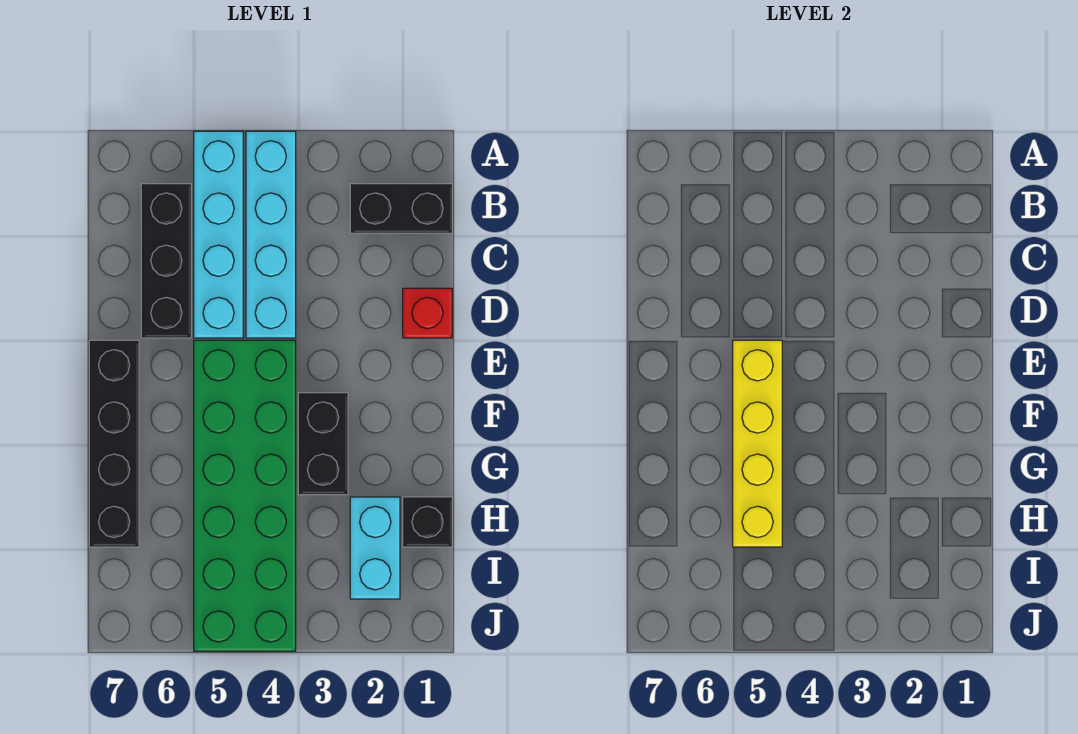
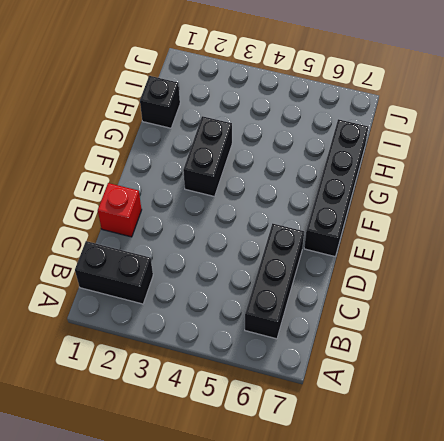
none -> cyan 1x4 brick [246,131,296,338]
none -> cyan 1x4 brick [194,131,243,338]

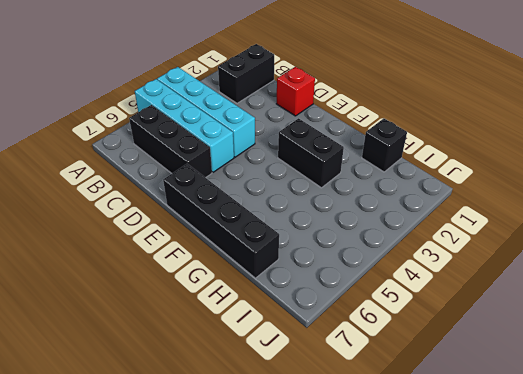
none -> green 2x6 brick [194,340,296,651]
none -> cyan 1x2 brick [350,497,400,599]

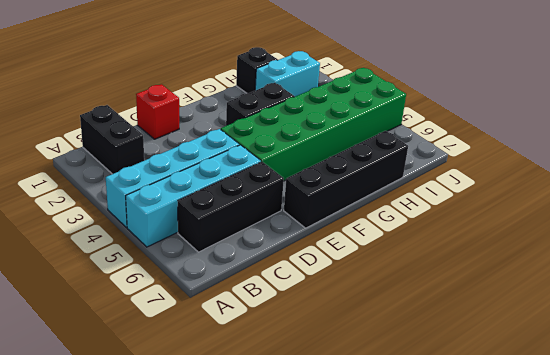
none -> yellow 1x4 brick [733,340,782,547]

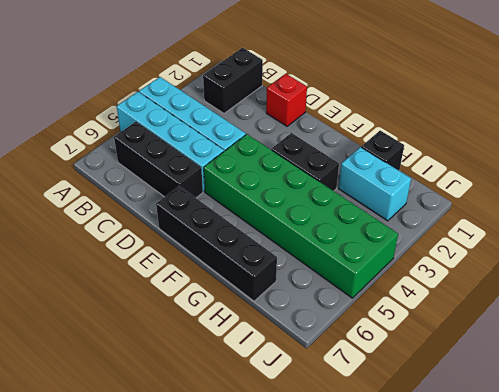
none -> yellow 1x4 brick [733,340,782,547]

